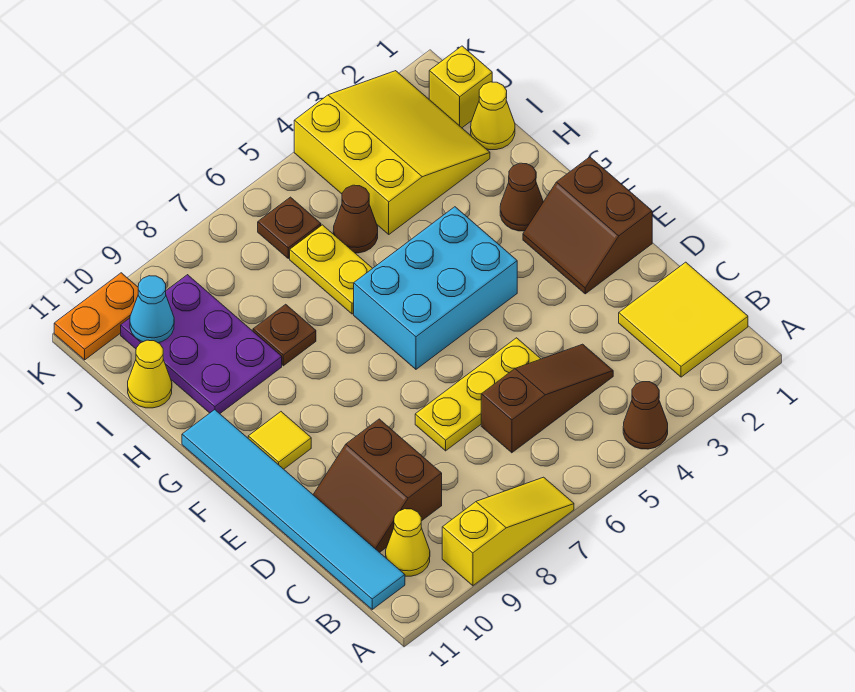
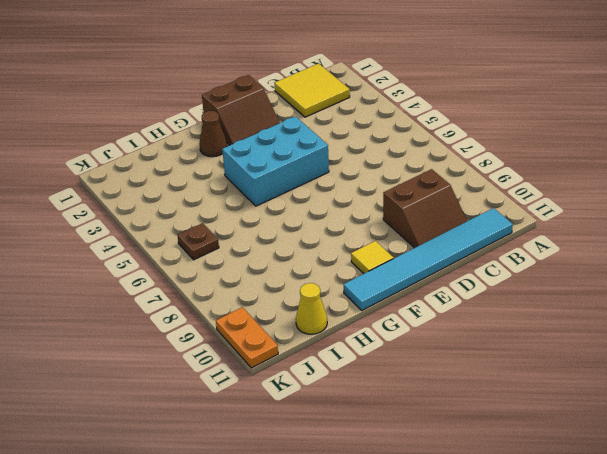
cyan 2x3 brick [222,116,329,206] -> cyan 2x3 brick turned to [354,207,517,369]
none -> brown 1x1 cone [623,382,668,449]
none -> yellow 1x3 slope [442,477,574,586]
none -> yellow 1x1 cone [386,509,430,576]

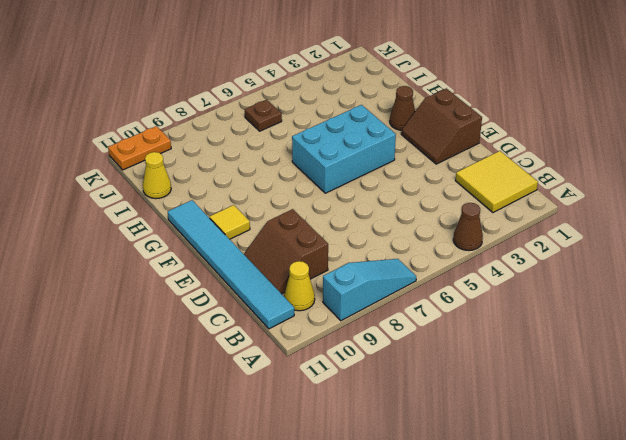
cyan 1x3 slope [323,259,416,321] -> yellow 1x3 slope [442,477,574,586]
none -> brown 1x3 slope [481,344,613,453]
none -> yellow 1x3 plate [415,338,541,451]
none -> yellow 1x2 plate [290,225,373,314]

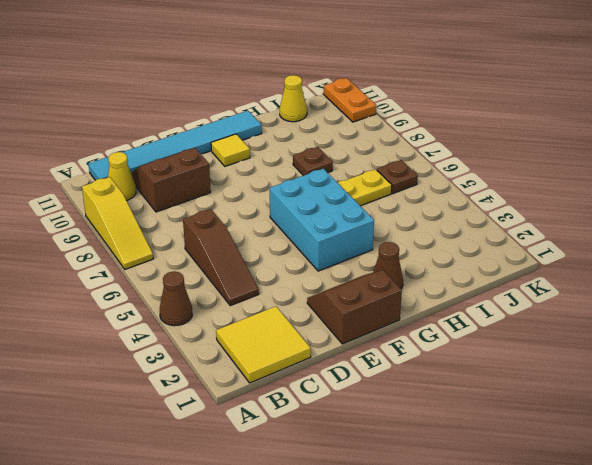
none -> yellow 1x3 plate [415,338,541,451]
none -> purple 2x3 plate [121,275,282,414]
none -> yellow 1x1 cone [471,82,515,150]

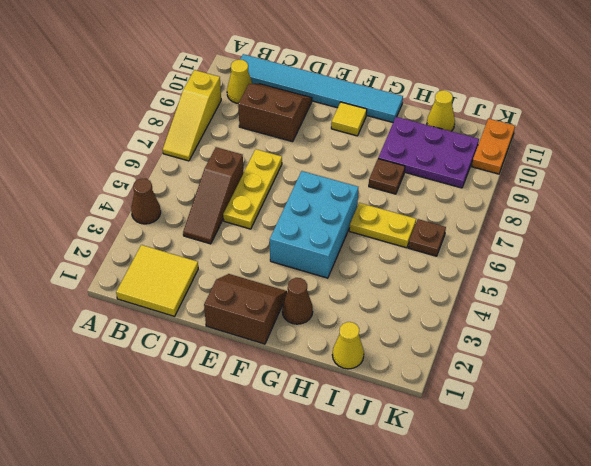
none -> yellow 3x3 slope [294,71,490,234]
none -> brown 1x1 cone [333,185,378,253]
none -> yellow 1x1 brick [429,46,492,128]

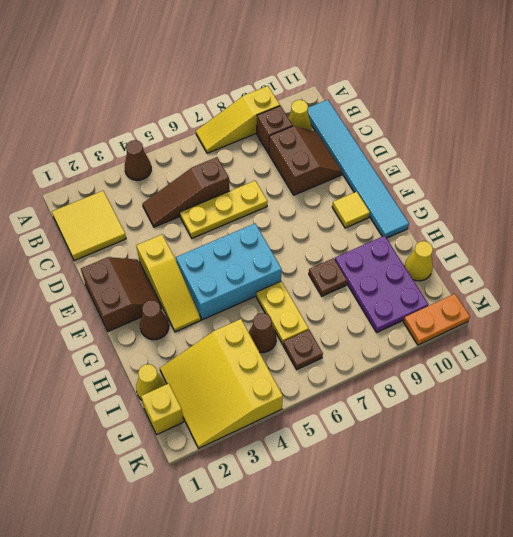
brown 1x1 brick [257,106,293,154] -> none
yellow 1x3 slope [136,235,201,332] -> none
none -> cyan 1x1 cone [130,276,174,343]

